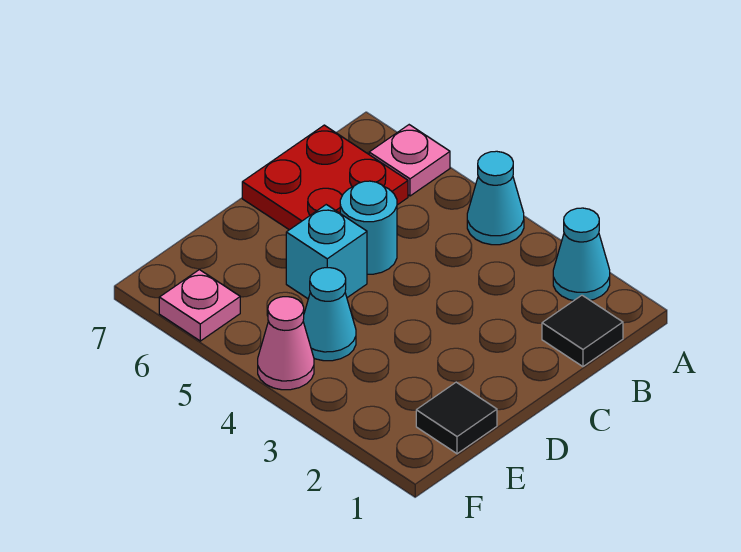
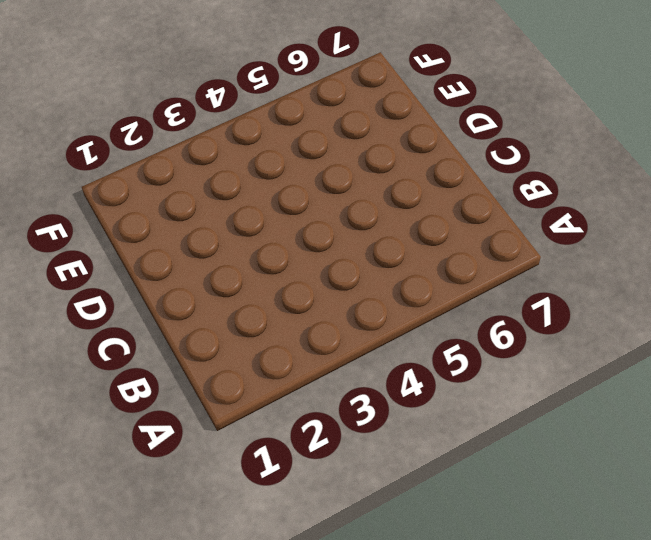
none -> cyan 1x1 cone [553,208,610,301]
none -> cyan 1x1 cone [467,151,524,245]

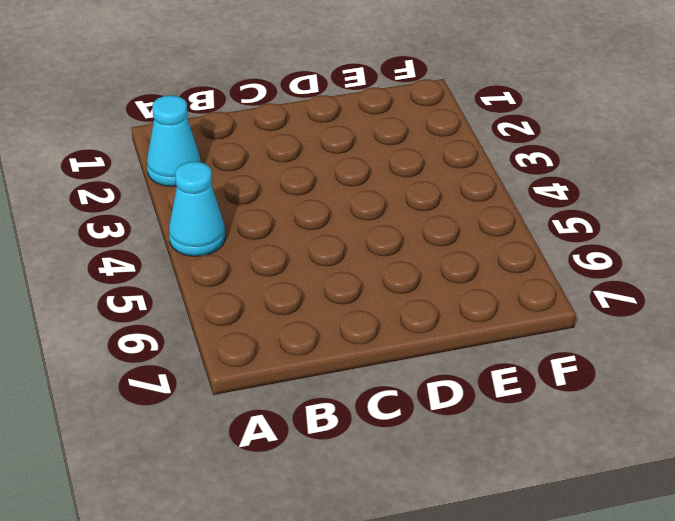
none -> pink 1x1 plate [369,125,450,196]
none -> black 1x1 tile [542,295,623,367]

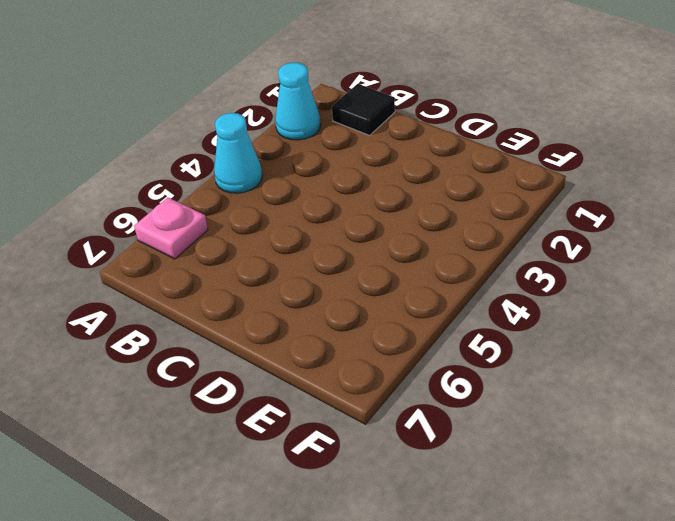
none -> red 2x2 plate [242,125,408,230]
none -> cyan 1x1 round brick [340,181,397,274]

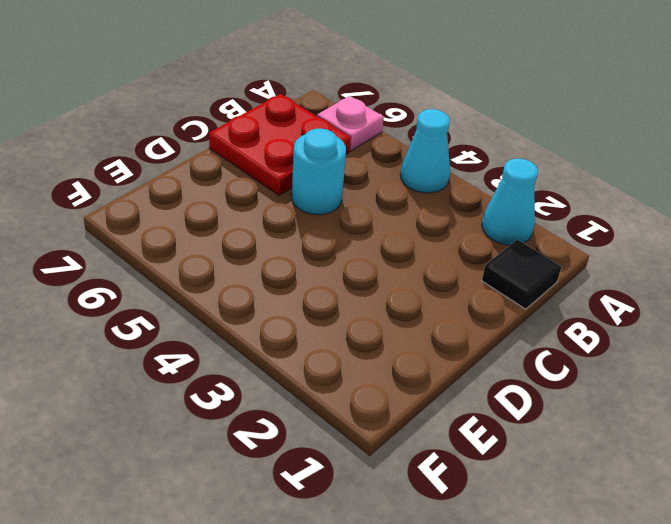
none -> cyan 1x1 brick [286,205,367,299]
none -> black 1x1 tile [416,382,497,454]

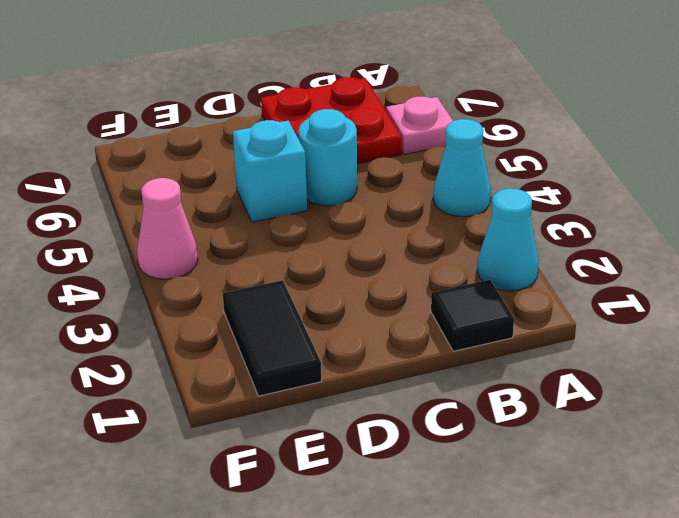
black 1x2 tile [223,280,321,396] -> black 1x1 tile [416,382,497,454]
none -> cyan 1x1 cone [303,268,356,361]
none -> pink 1x1 plate [159,270,240,341]

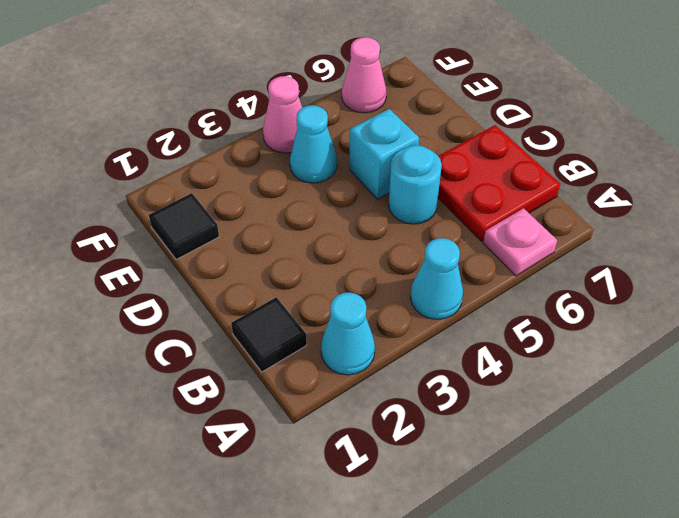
pink 1x1 cone [342,37,387,113] -> pink 1x1 plate [159,270,240,341]

